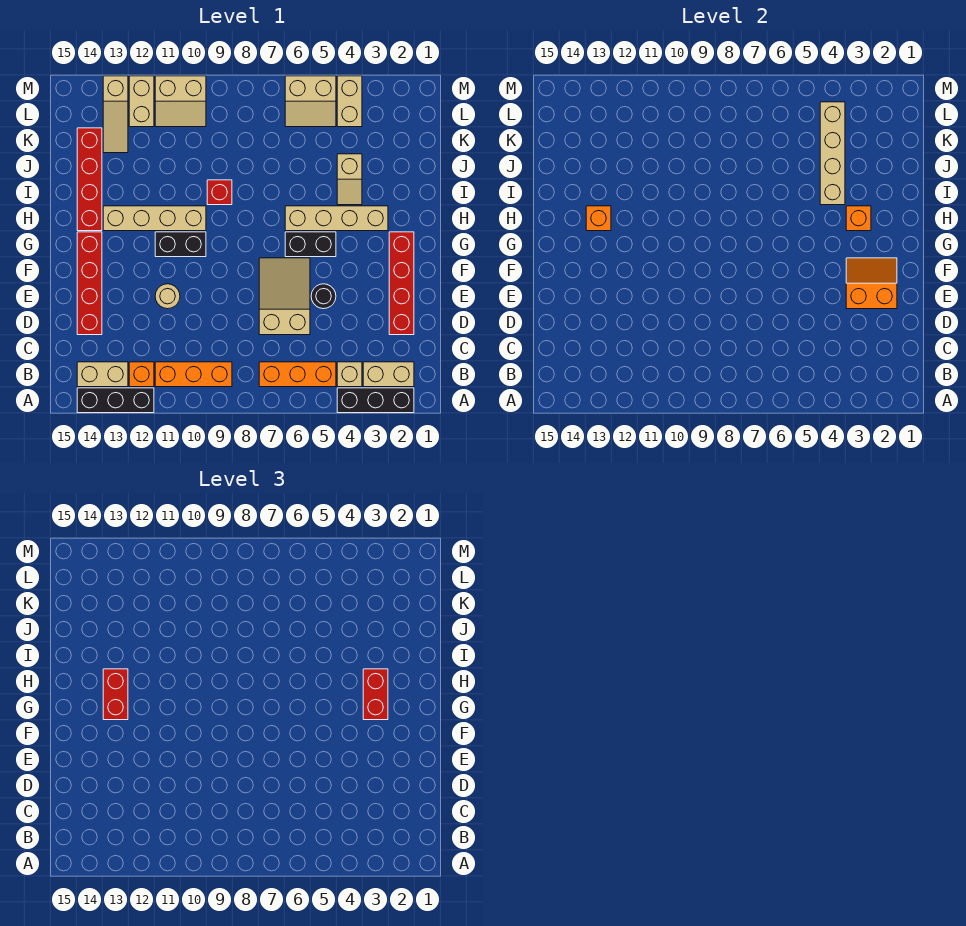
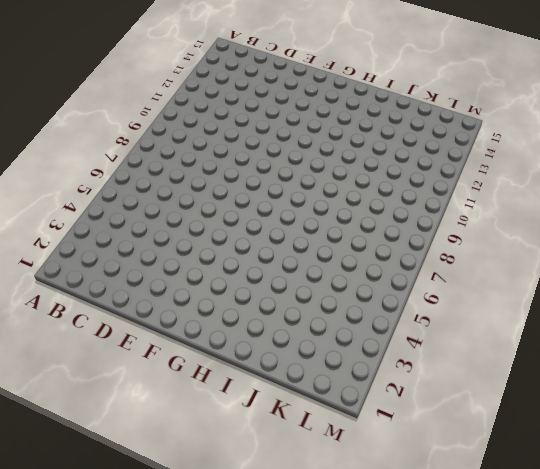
none -> black 1x3 brick [337,388,414,413]
none -> black 1x3 brick [77,388,154,413]
none -> tan 1x2 brick [363,362,414,387]
none -> tan 1x1 brick [337,362,362,387]

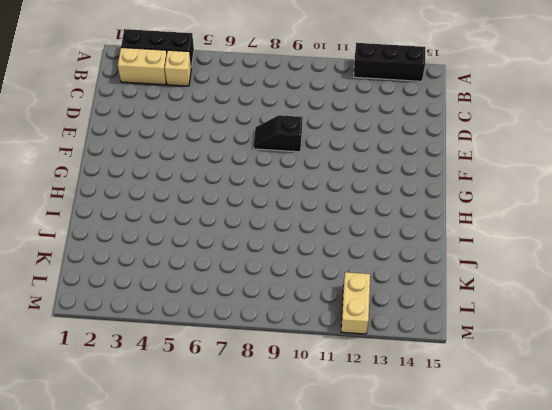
black 1x2 slope [254,115,303,152] -> none
none -> orange 1x3 brick [259,362,336,387]
none -> orange 1x3 brick [155,362,232,387]
none -> orange 1x1 brick [129,362,154,387]
none -> tan 1x2 brick [77,362,128,387]

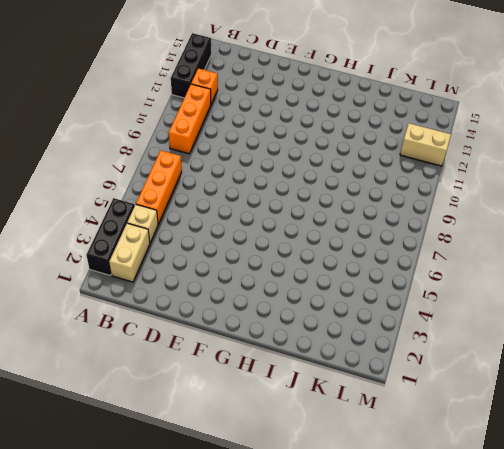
none -> tan 1x2 brick [77,362,128,387]
none -> red 1x4 brick [389,232,414,335]
none -> tan 2x3 slope [259,258,310,335]
none -> red 1x4 brick [77,232,102,335]

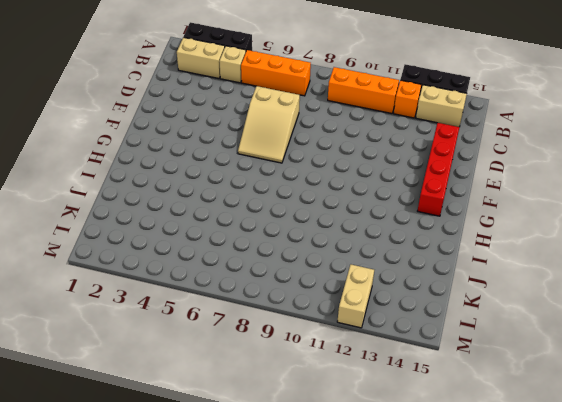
none -> red 1x4 brick [389,232,414,335]
none -> black 1x1 round brick [311,284,336,309]
none -> tan 1x1 round brick [155,284,180,309]
none -> black 1x2 brick [285,232,336,257]

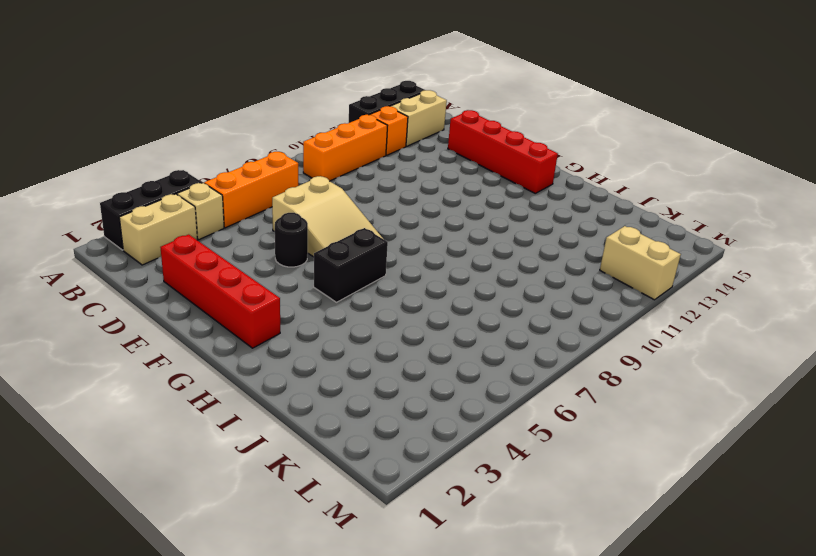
none -> tan 1x1 round brick [155,284,180,309]
none -> black 1x2 brick [155,232,206,257]
none -> tan 1x4 brick [285,206,388,231]
none -> tan 1x4 brick [103,206,206,231]

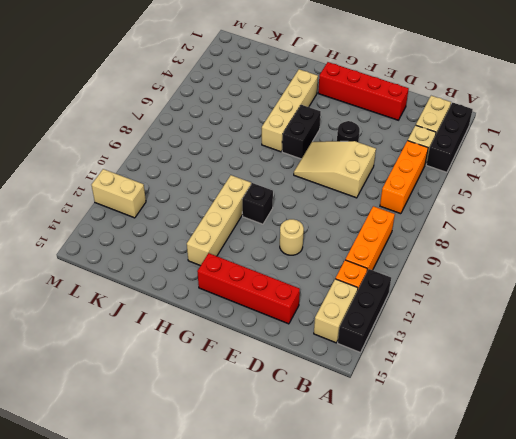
black 1x1 brick [242,183,273,224] -> black 1x2 brick [155,232,206,257]
none -> red 1x4 brick [77,128,102,231]
none -> tan 1x2 slope [337,154,362,205]
none -> red 1x1 brick [207,180,232,205]
none -> tan 1x3 slope [103,76,128,153]

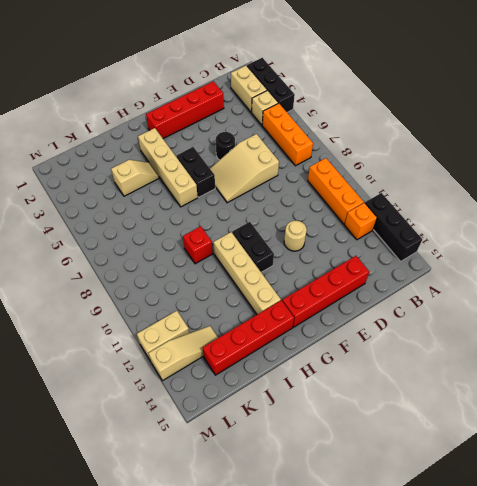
none -> tan 1x2 brick [77,362,128,387]
none -> tan 1x2 brick [337,76,362,127]
none -> tan 2x2 slope [285,76,336,127]
none -> tan 2x2 slope [155,76,206,127]

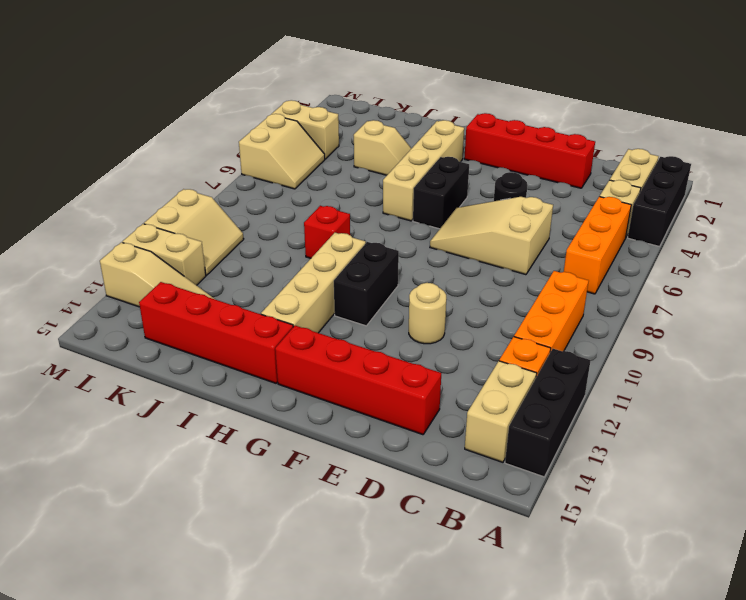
none -> orange 2x2 slope [846,258,897,309]
none -> orange 1x1 brick [846,206,871,231]
none -> orange 1x1 brick [586,206,611,231]
none -> tan 1x4 brick [820,102,845,205]

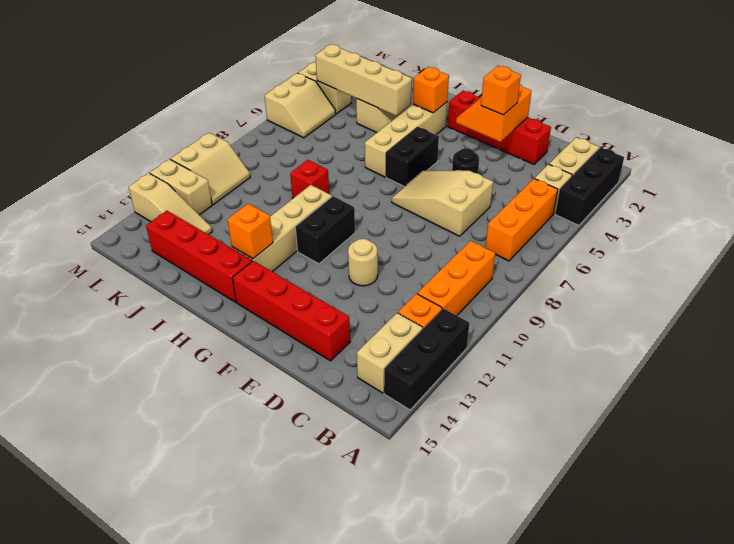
orange 1x1 brick [481,66,521,115] -> none
none -> red 1x2 brick [363,669,388,720]
none -> red 1x2 brick [103,669,128,720]

